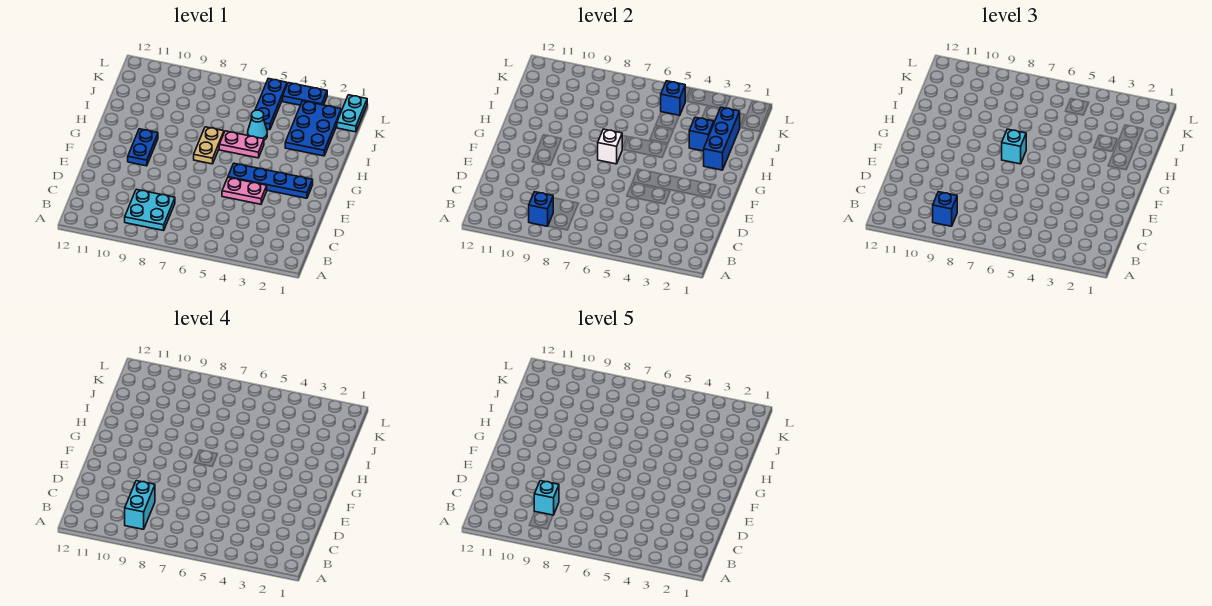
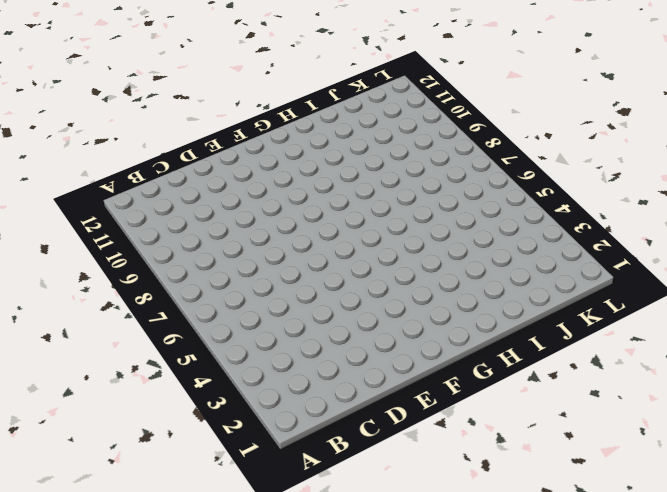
none -> cyan 2x2 plate [125,189,175,230]
none -> pink 1x2 plate [222,178,267,204]
none -> blue 1x4 plate [228,163,313,198]

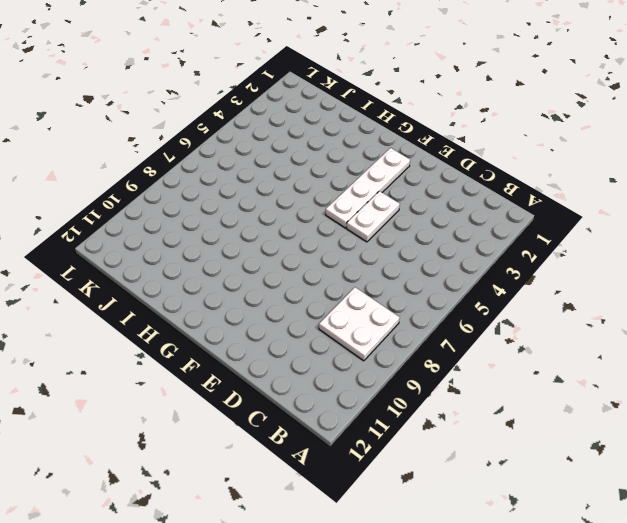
white 2x2 plate [319,287,400,361] -> cyan 2x2 plate [125,189,175,230]
white 1x2 plate [347,191,400,242] -> pink 1x2 plate [222,178,267,204]
white 1x4 plate [326,148,410,228] -> blue 1x4 plate [228,163,313,198]
none -> blue 1x2 plate [128,129,158,166]
none -> tan 1x2 plate [194,127,224,164]
none -> pink 1x2 plate [219,131,264,158]

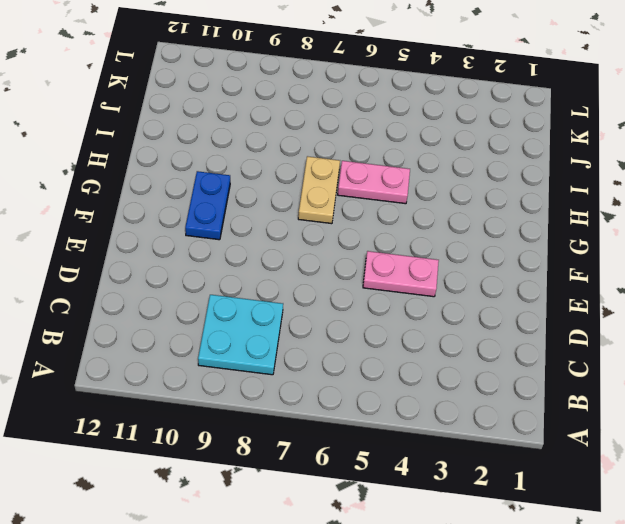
none -> blue 1x4 plate [228,163,313,198]
none -> blue 2x3 plate [285,101,341,156]
none -> cyan 1x1 cone [248,110,267,140]

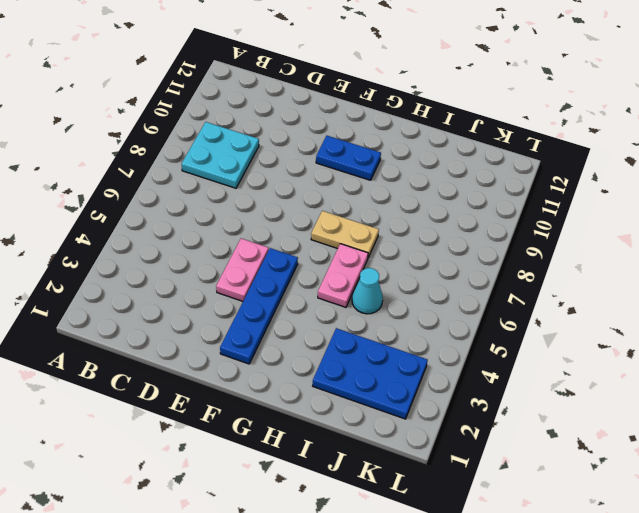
none -> blue 1x3 plate [255,79,287,130]
none -> cyan 1x2 plate [337,95,367,132]
none -> blue 1x2 plate [283,83,327,105]

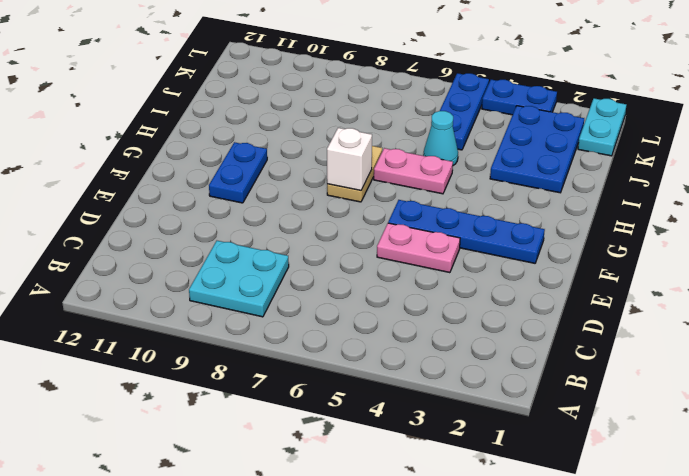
none -> blue 1x1 brick [529,192,553,226]
none -> blue 1x3 brick [704,107,740,170]
none -> blue 1x1 brick [689,117,714,151]

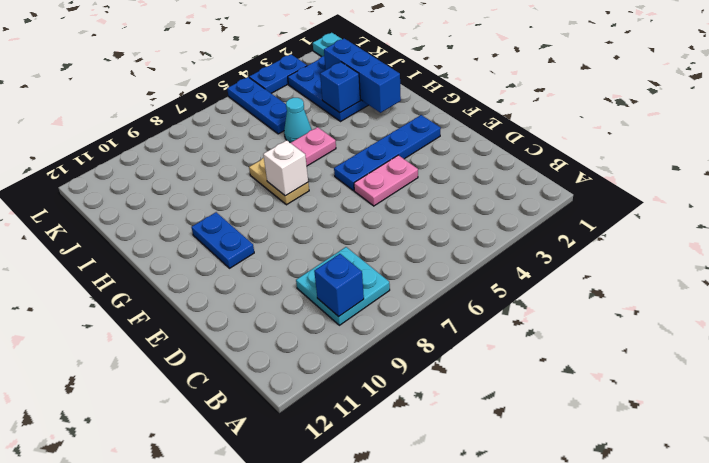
none -> blue 1x1 brick [661,81,685,116]
none -> blue 1x1 brick [933,192,957,226]
none -> cyan 1x1 brick [1002,129,1026,164]

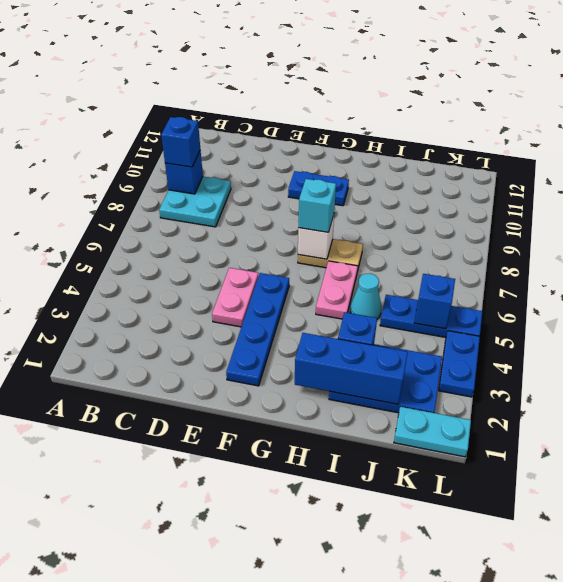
none -> cyan 1x2 brick [125,481,155,529]
none -> cyan 1x1 brick [534,481,559,515]

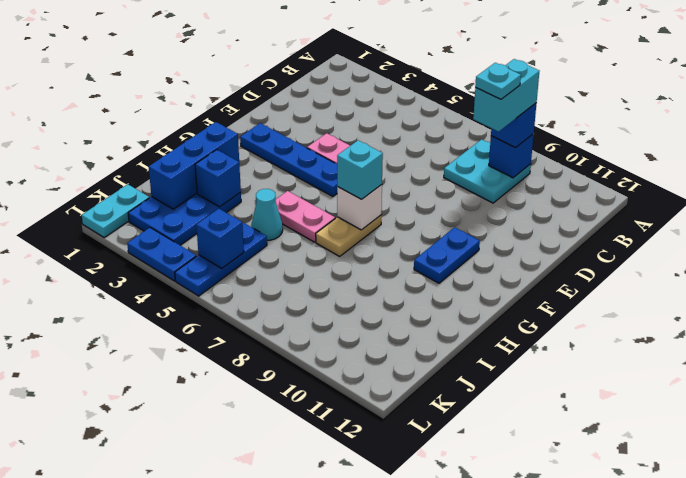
cyan 1x1 plate [475,63,521,99] -> cyan 1x1 brick [534,481,559,515]

